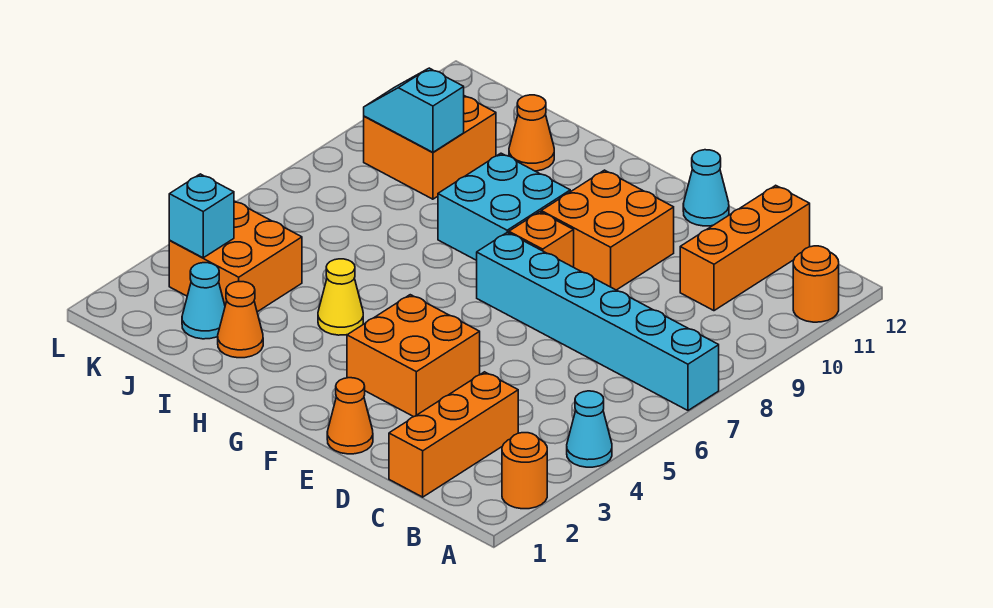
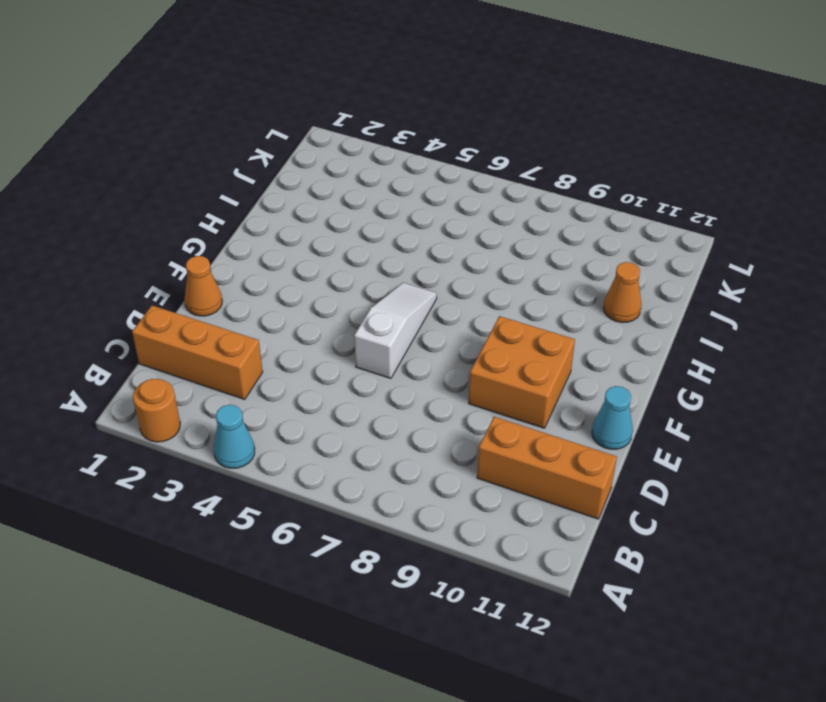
white 1x3 slope [354,283,437,378] -> none
none -> cyan 1x6 brick [477,232,719,410]
none -> orange 1x1 round brick [793,246,839,322]
none -> orange 2x2 brick [347,295,480,417]

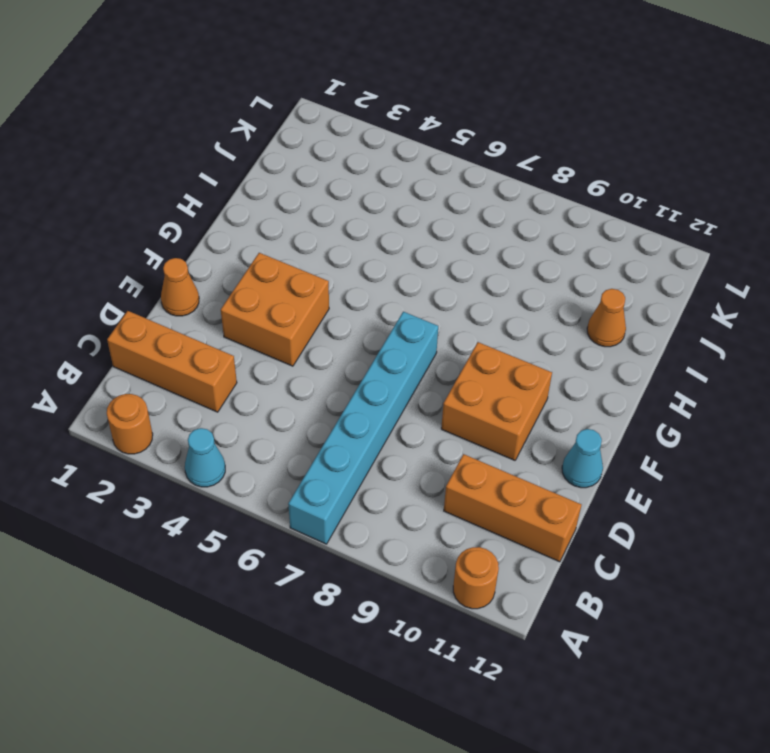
none -> orange 1x1 brick [509,212,574,267]
none -> cyan 2x2 brick [438,153,570,260]
none -> yellow 1x1 cone [318,259,363,335]

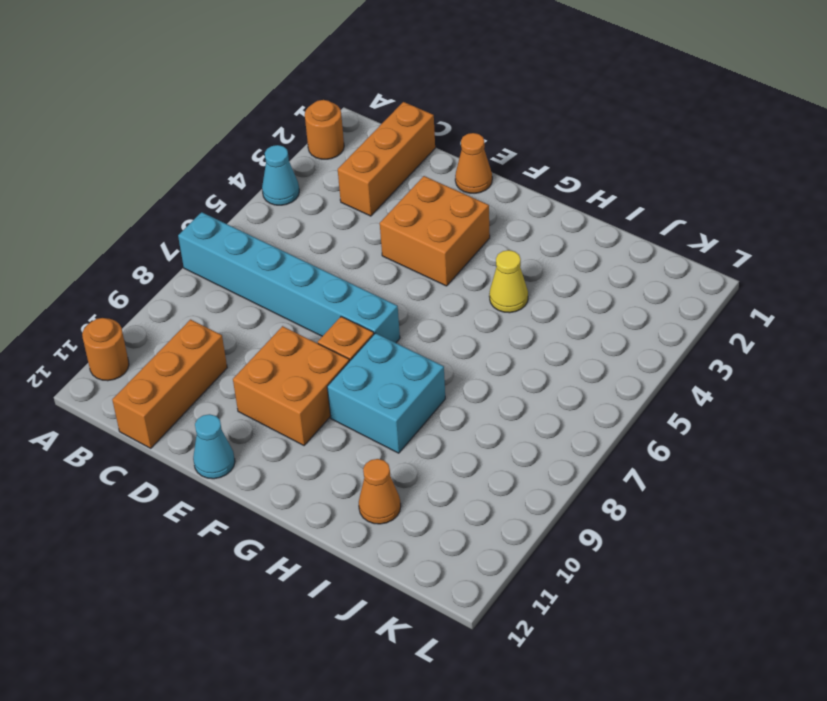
none -> orange 1x1 cone [218,282,263,358]
none -> cyan 1x1 cone [182,263,225,339]
none -> orange 2x2 brick [169,201,302,312]

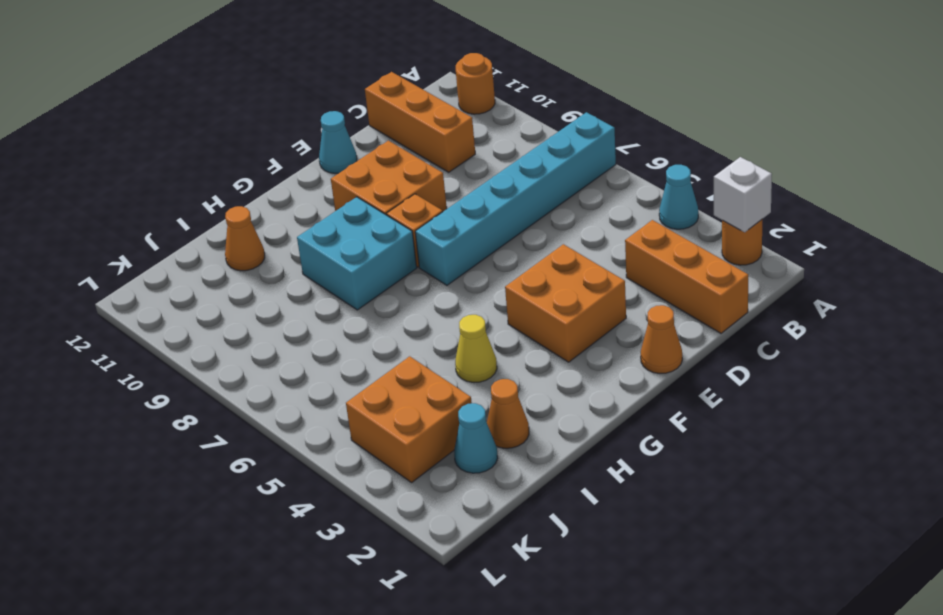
white 1x1 brick [714,157,772,232] -> none
none -> orange 2x2 brick [364,96,496,199]
none -> cyan 1x2 slope [364,68,464,152]
none -> cyan 1x1 brick [169,174,234,258]

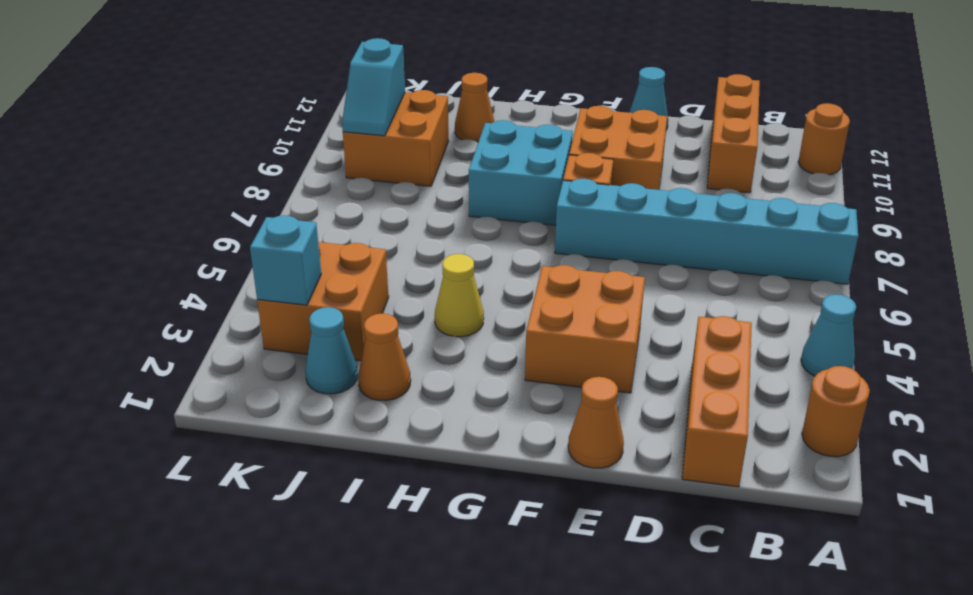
cyan 1x2 slope [342,38,405,136] -> cyan 1x2 slope turned to [364,68,464,152]

